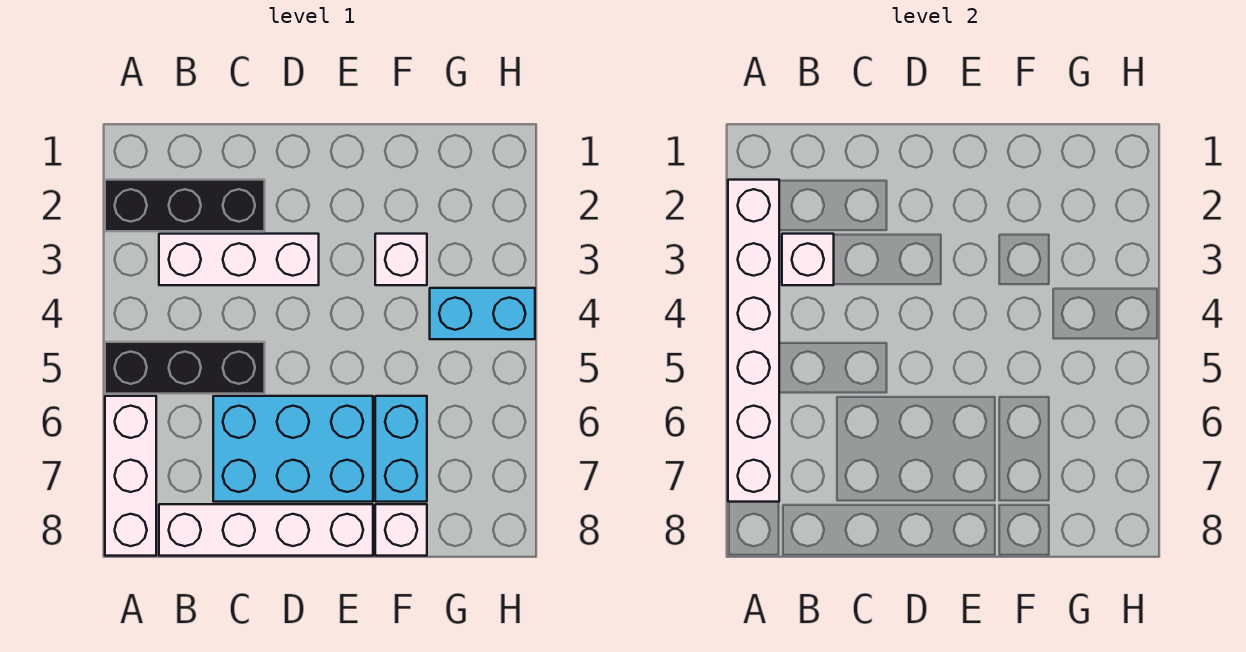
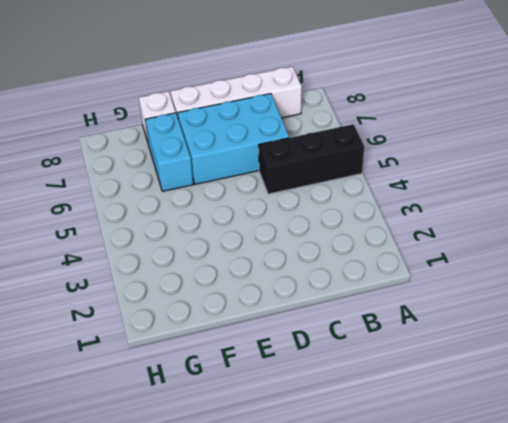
none -> black 1x3 brick [105,180,265,231]
none -> white 1x3 brick [105,396,156,556]
none -> white 1x3 brick [159,234,319,285]

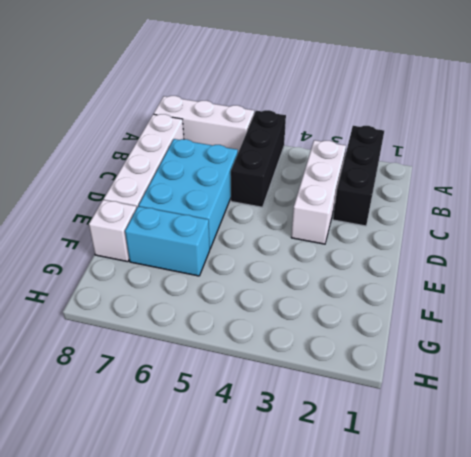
none -> white 1x1 brick [375,234,427,285]
none -> cyan 1x2 brick [430,288,535,339]
none -> white 1x6 brick [728,180,779,502]

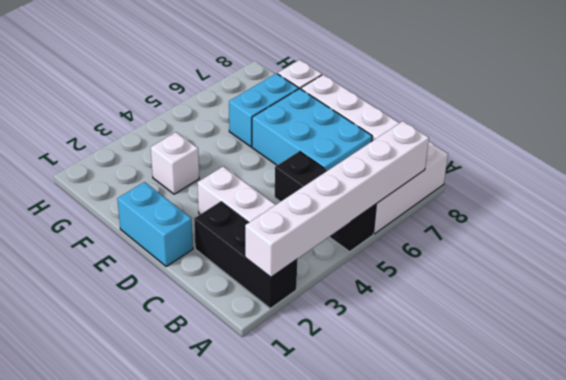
cyan 1x2 brick [117,182,193,266] -> cyan 1x2 brick moved to [430,288,535,339]
none -> white 1x1 brick [782,234,834,285]

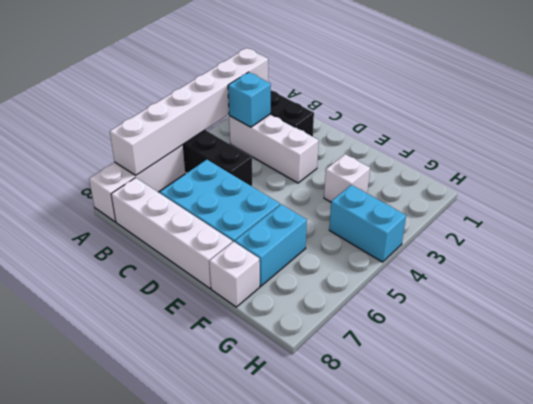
cyan 1x1 brick [228,72,271,127] -> white 1x1 brick [782,234,834,285]

